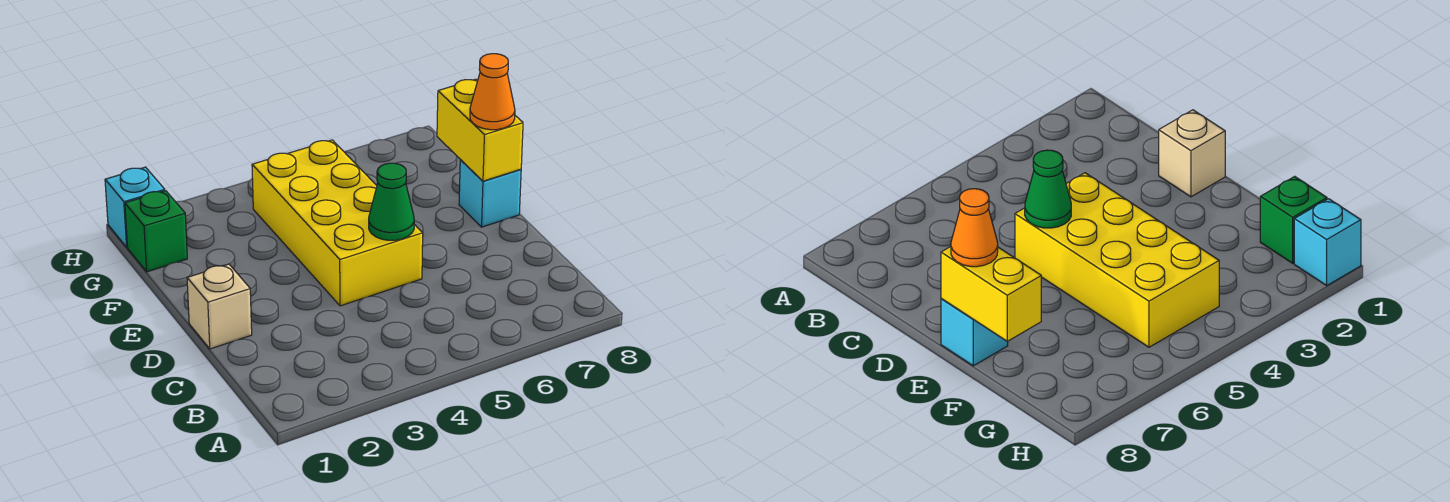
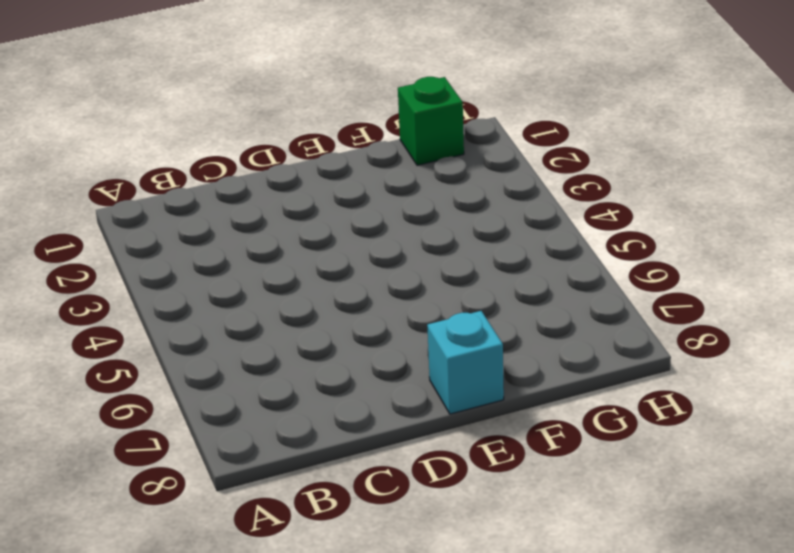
none -> tan 1x1 brick [187,264,252,349]
none -> yellow 2x4 brick [252,140,423,306]

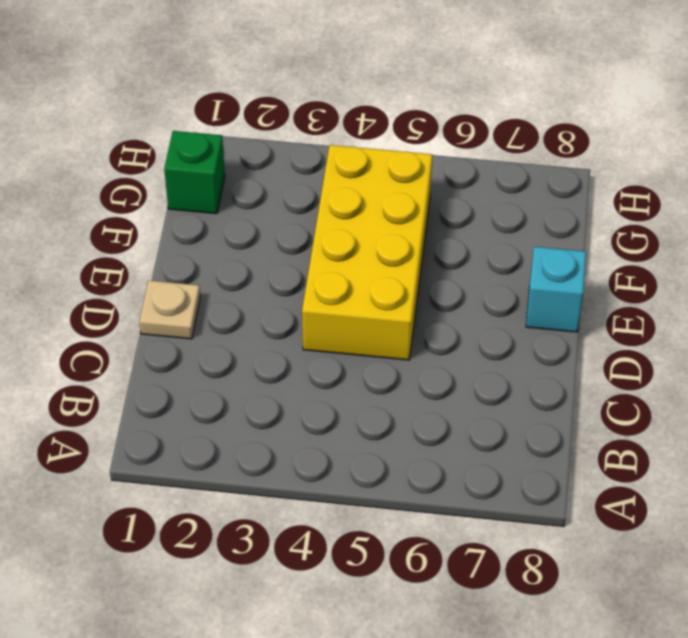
tan 1x1 plate [139,281,200,339] -> tan 1x1 brick [187,264,252,349]
none -> cyan 1x1 brick [105,167,165,247]
none -> green 1x1 cone [369,163,414,240]

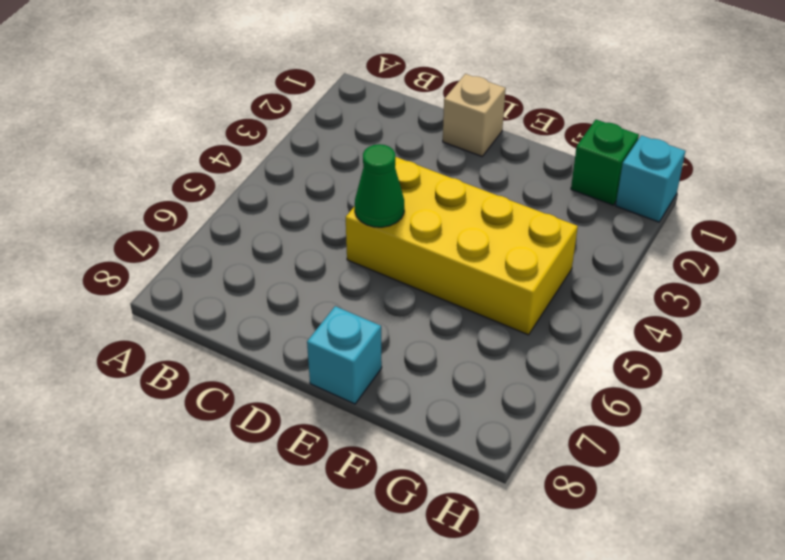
none -> yellow 1x2 brick [437,79,523,181]
none -> orange 1x1 cone [470,54,515,130]

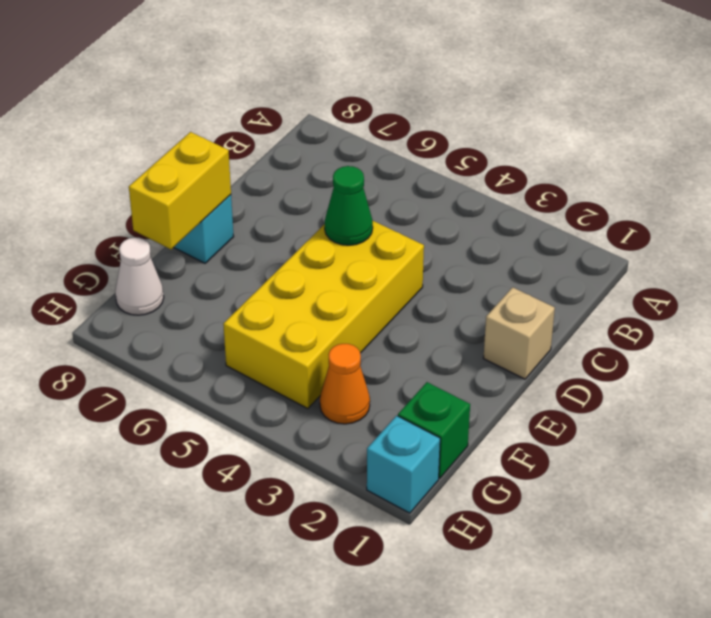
orange 1x1 cone [320,344,370,424] -> orange 1x1 cone moved to [470,54,515,130]
white 1x1 cone [115,237,164,315] -> none

